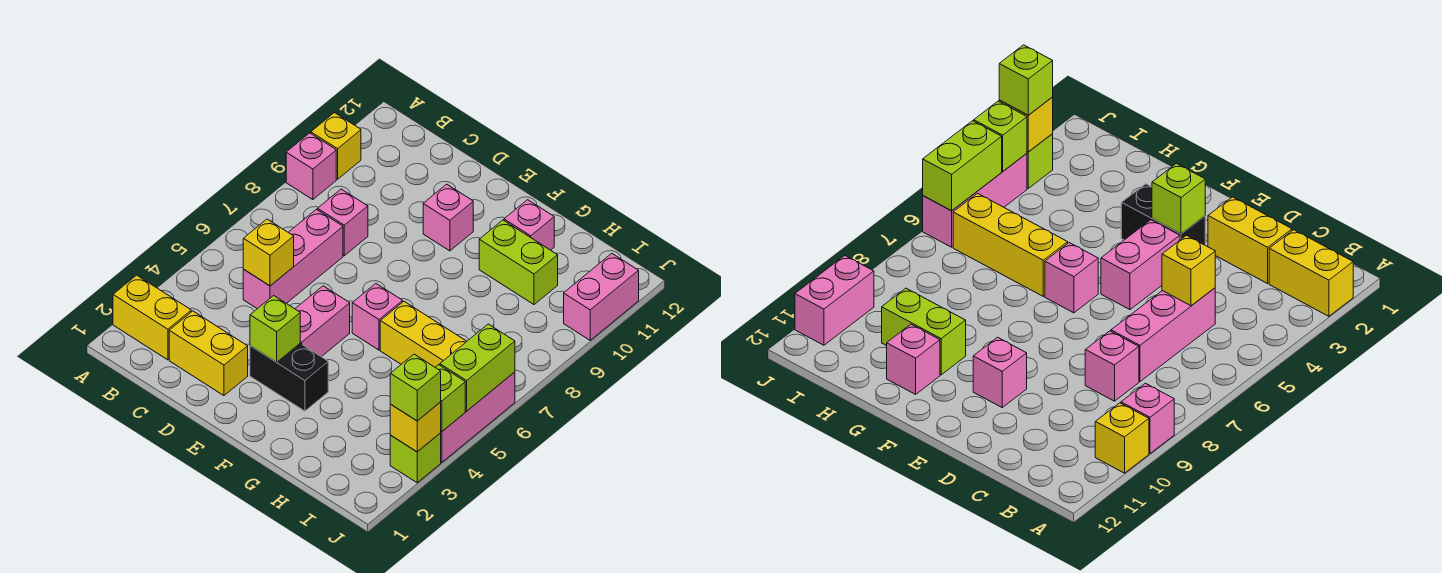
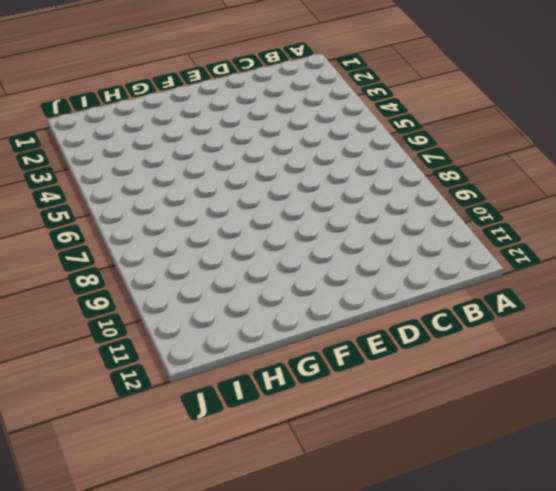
none -> yellow 1x2 brick [113,275,191,360]
none -> pink 1x1 brick [286,133,336,200]
none -> yellow 1x1 brick [311,113,361,179]

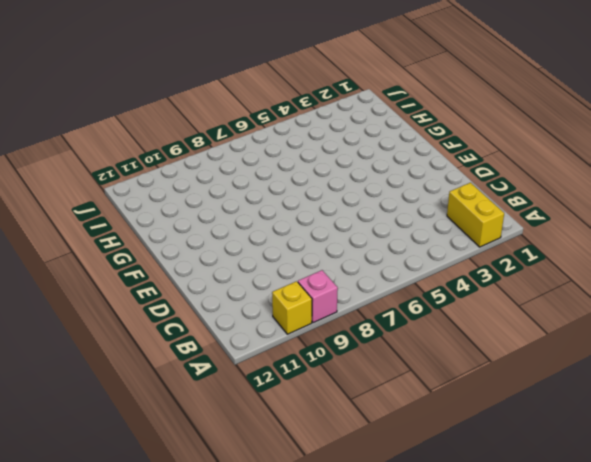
none -> yellow 1x2 brick [169,311,248,395]
none -> pink 1x3 brick [243,209,343,309]
none -> pink 1x1 brick [318,189,368,256]

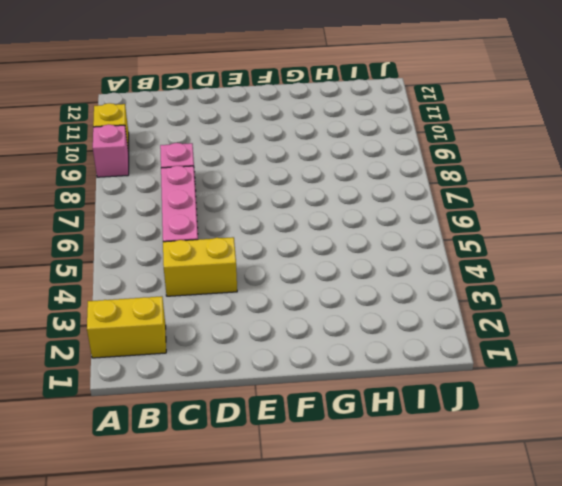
yellow 1x2 brick [163,237,237,296] -> yellow 1x2 brick moved to [169,311,248,395]
none -> black 1x2 brick [250,343,328,411]
none -> pink 1x2 brick [295,286,350,357]
none -> pink 1x1 brick [423,184,473,251]

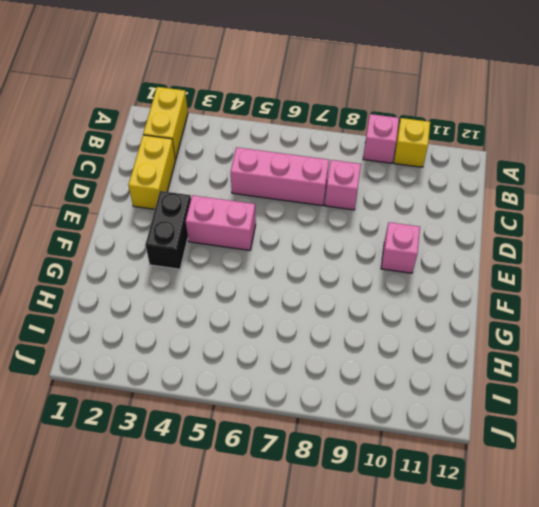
none -> pink 1x1 brick [352,284,403,350]
none -> yellow 1x3 brick [380,302,467,367]
none -> lime 1x2 brick [479,220,558,305]

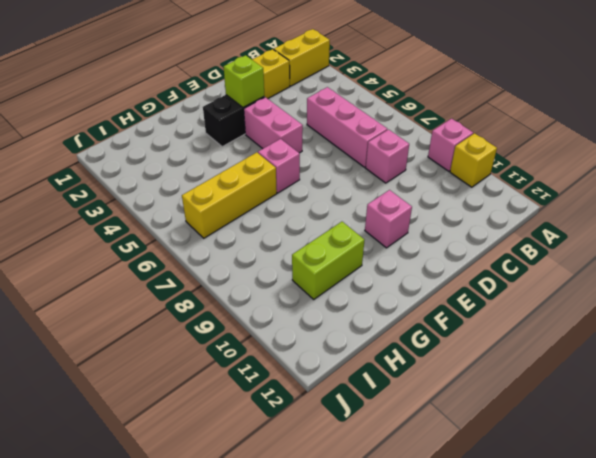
none -> pink 1x1 brick [504,200,554,250]
none -> lime 1x1 brick [390,433,441,483]
none -> pink 1x3 brick [441,372,515,462]

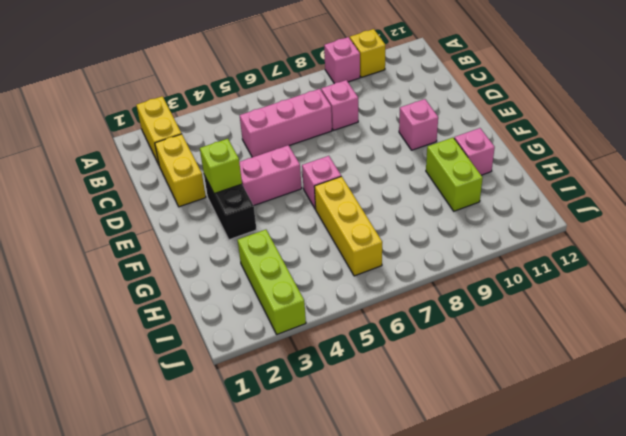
lime 1x3 brick [238,230,306,334] -> lime 1x1 brick [390,433,441,483]
none -> pink 1x3 brick [441,372,515,462]
none -> pink 1x2 brick [564,254,639,340]
none -> yellow 1x1 brick [243,219,294,286]

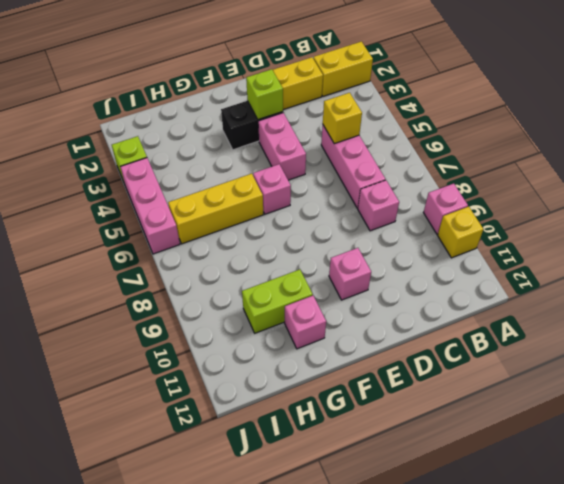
none -> pink 1x2 brick [564,254,639,340]
none -> yellow 1x1 brick [390,402,441,452]
none -> lime 1x1 brick [435,365,465,432]

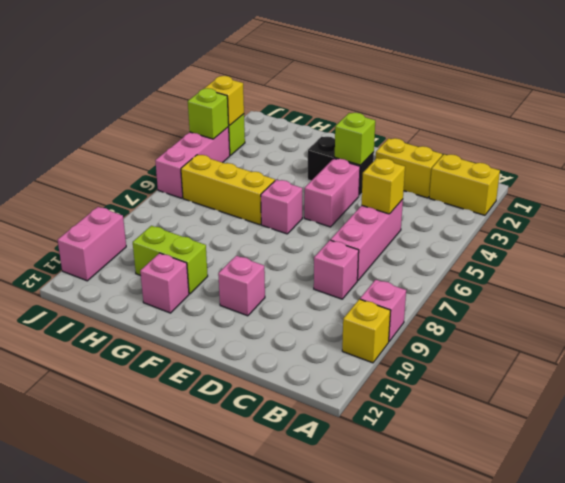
none -> lime 1x2 brick [440,324,515,411]
none -> lime 1x1 brick [390,354,441,421]

